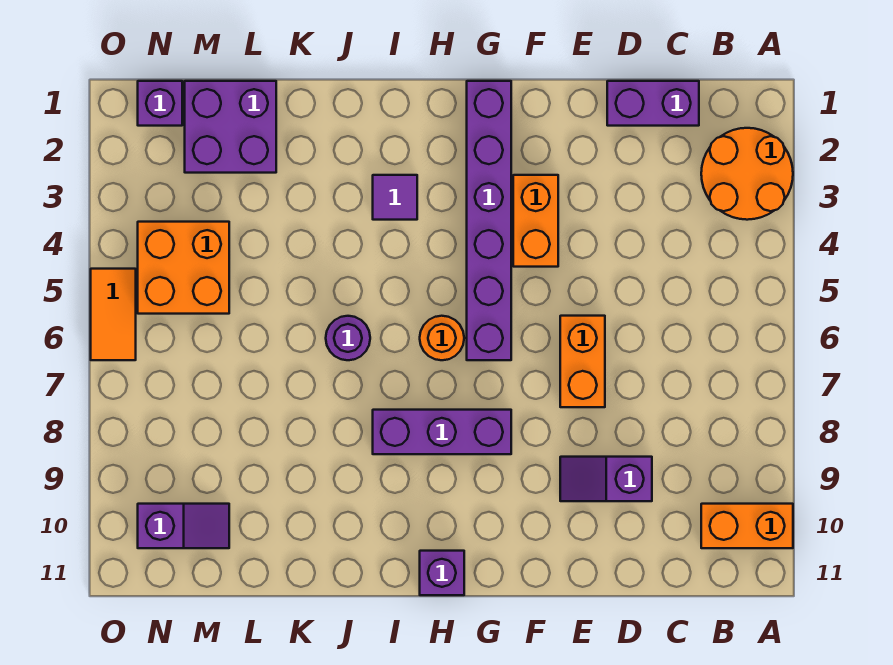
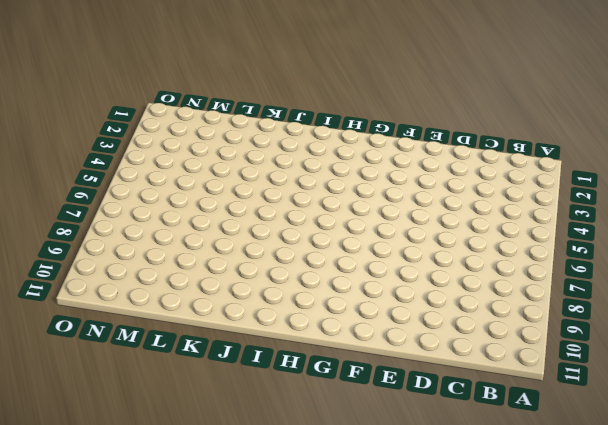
none -> orange 2x2 round brick [701,128,793,220]
none -> orange 1x2 brick [701,504,793,548]
none -> purple 1x2 brick [607,81,699,126]

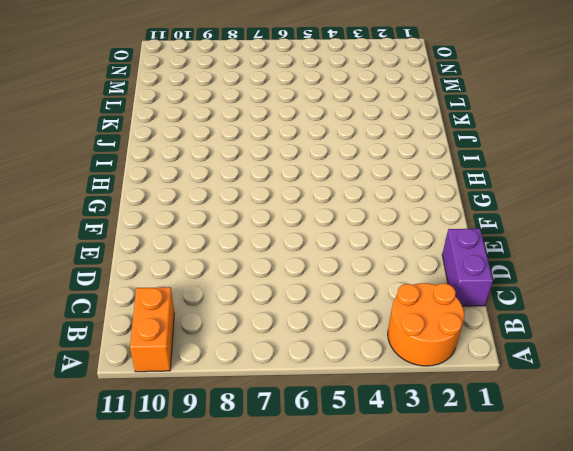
none -> purple 1x2 slope [560,457,652,501]
none -> orange 1x2 brick [560,316,605,407]
none -> orange 1x2 brick [513,175,558,267]

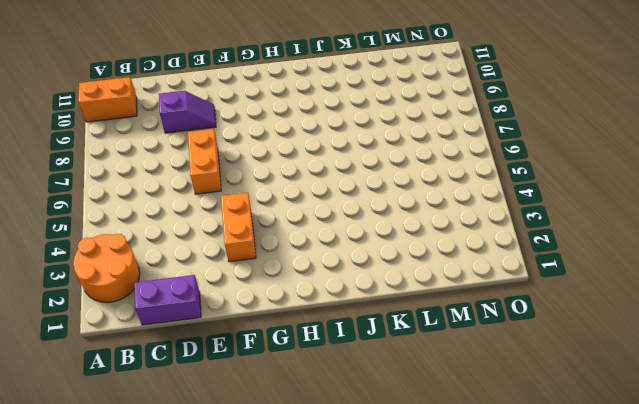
none -> purple 1x6 brick [467,81,511,360]
none -> purple 1x3 brick [373,410,511,454]
none -> orange 1x1 round brick [420,316,464,360]

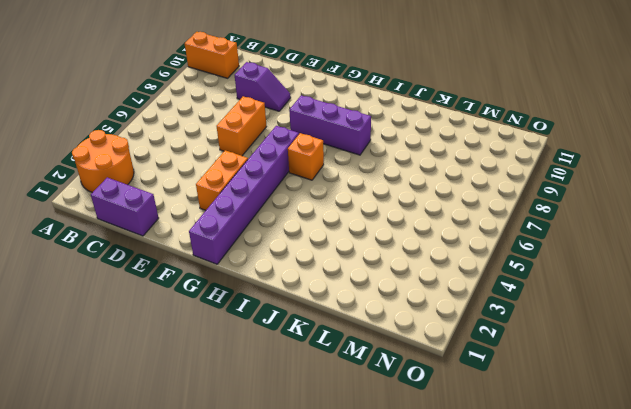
orange 1x1 brick [288,133,324,180] -> orange 1x1 round brick [420,316,464,360]
none -> purple 1x1 brick [420,551,464,595]
none -> purple 1x1 tile [373,175,417,220]
none -> purple 1x1 round brick [326,316,370,360]

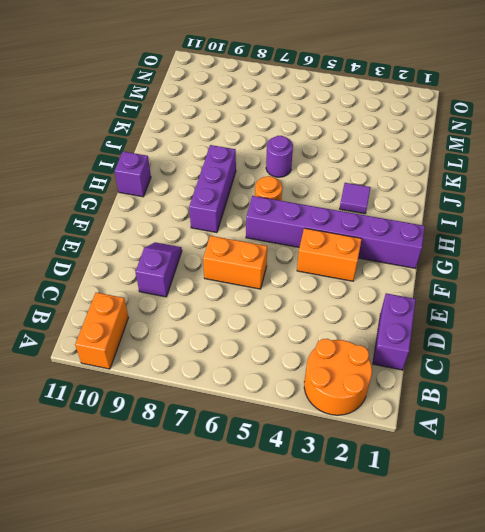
none -> purple 2x2 brick [185,81,276,173]
none -> orange 2x2 brick [138,222,229,314]
none -> purple 1x2 slope [138,504,229,548]

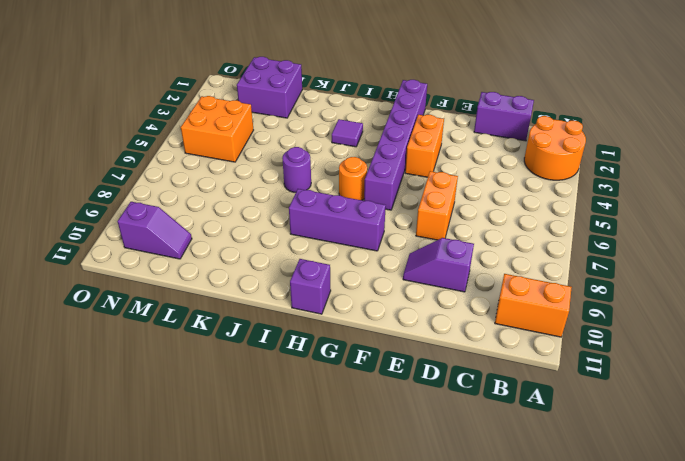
none -> purple 1x1 brick [138,81,182,126]
none -> orange 1x2 tile [91,269,136,360]

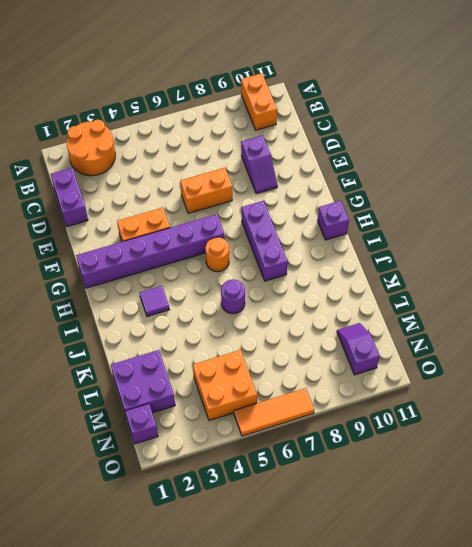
orange 1x3 tile [234,388,314,436] -> orange 1x2 tile [91,269,136,360]

